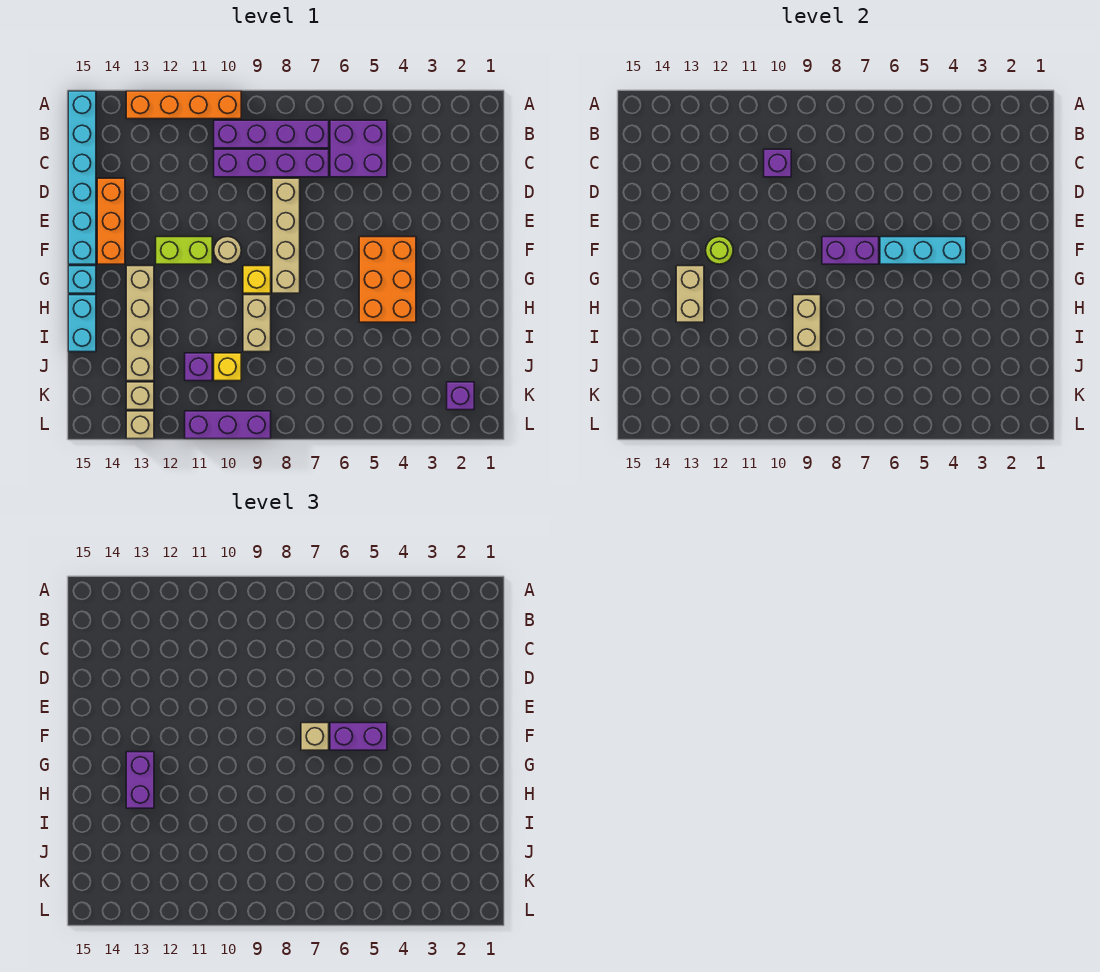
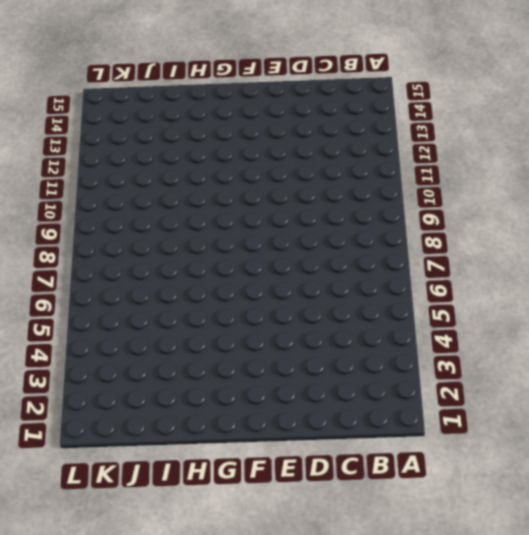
none -> orange 1x4 brick [126,91,241,119]
none -> cyan 1x6 brick [68,91,96,264]
none -> purple 2x2 brick [330,120,387,177]
none -> purple 1x4 brick [214,120,329,148]

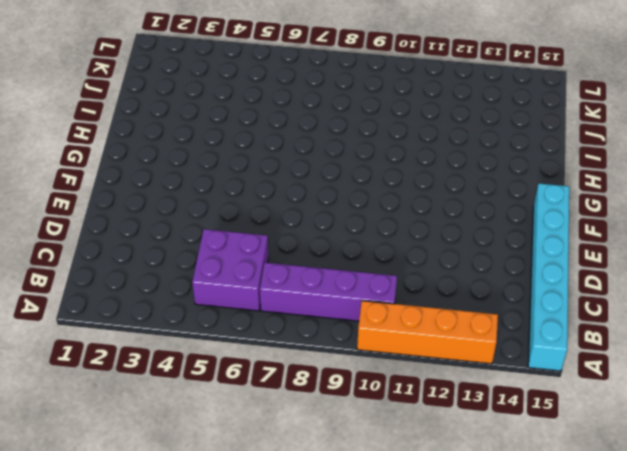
none -> purple 1x4 brick [214,149,329,177]
none -> tan 1x4 brick [272,178,300,293]
none -> orange 1x3 brick [97,178,125,264]
none -> orange 2x3 brick [359,237,416,322]

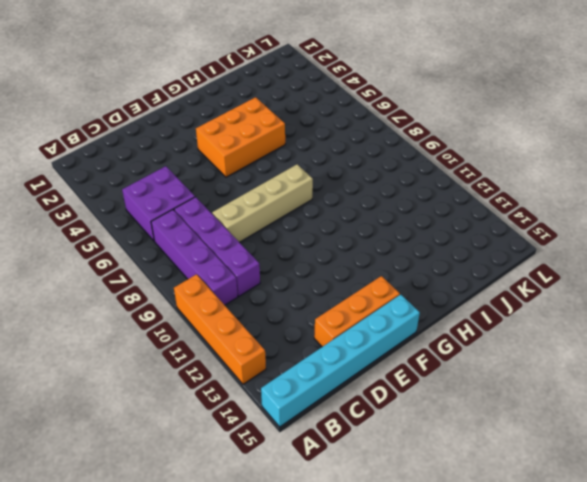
none -> tan 1x1 round brick [214,237,241,264]
none -> lime 1x2 brick [156,237,212,264]
none -> yellow 1x1 brick [243,266,271,293]
none -> tan 1x4 brick [126,266,154,381]

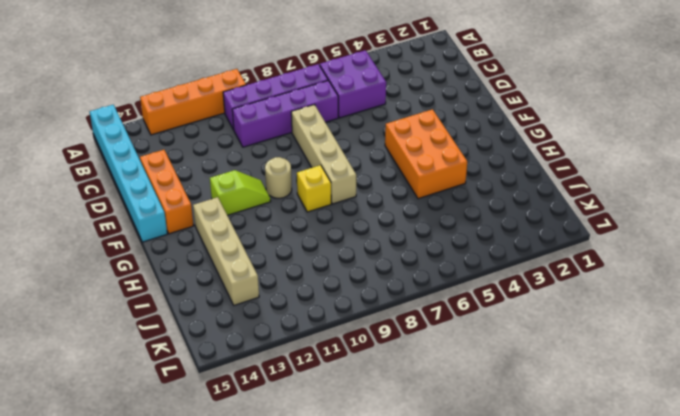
lime 1x2 slope [210,170,271,215] -> lime 1x2 brick [156,237,212,264]
none -> cyan 1x1 brick [68,266,96,293]
none -> tan 1x2 brick [243,295,271,352]
none -> cyan 1x2 brick [68,295,96,352]
none -> yellow 1x1 brick [214,353,241,381]

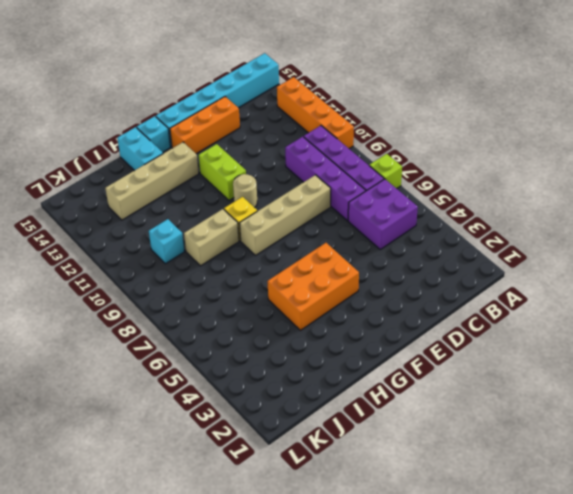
lime 1x1 brick [369,154,402,189] -> none
cyan 1x2 brick [117,127,163,171] -> cyan 1x2 brick turned to [68,295,96,352]
cyan 1x1 brick [149,219,184,264] -> yellow 1x1 brick [214,353,241,381]
none -> purple 1x1 brick [185,353,212,381]
none -> purple 1x1 brick [447,382,474,410]
none -> tan 1x1 brick [126,382,154,410]
none -> purple 1x3 brick [185,411,271,439]

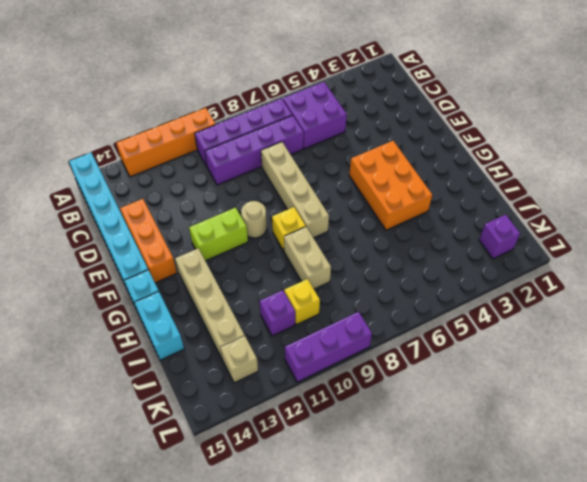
none -> tan 1x1 brick [126,411,154,439]
none -> purple 1x1 brick [764,149,791,177]
none -> cyan 1x3 brick [880,237,966,264]
none -> purple 1x2 brick [822,237,879,264]

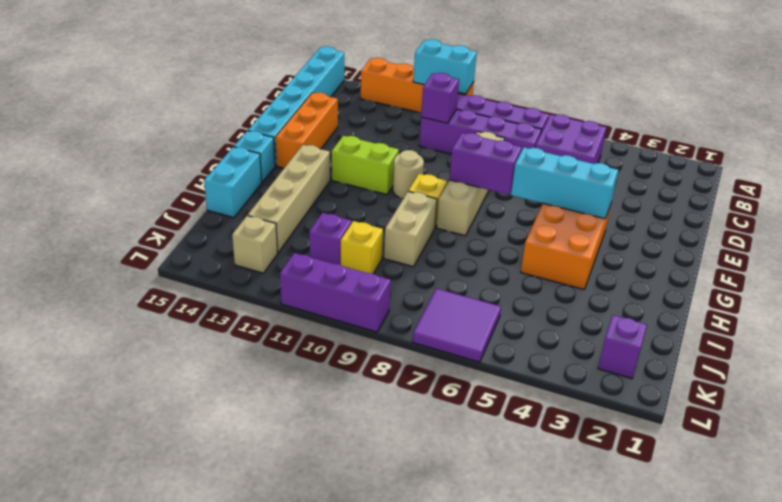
cyan 1x2 brick [413,39,477,94] -> none
purple 2x2 tile [413,288,501,362] -> none
none -> tan 1x1 brick [126,411,154,439]
none -> lime 1x1 round brick [706,237,733,264]
none -> tan 1x2 brick [676,266,704,322]
none -> tan 1x2 brick [793,295,821,352]

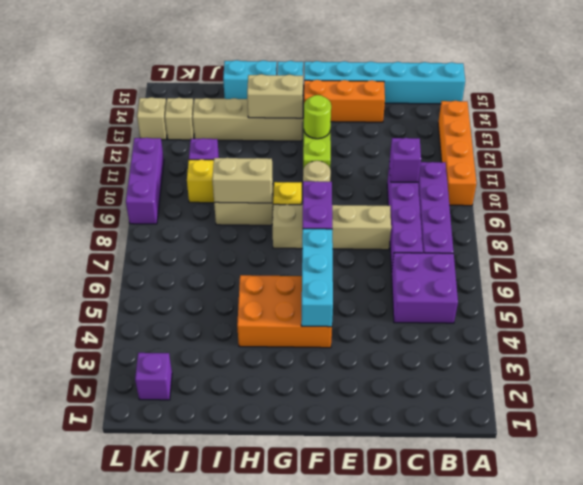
none -> purple 1x2 brick [330,723,387,750]
none -> tan 1x1 brick [301,723,329,750]
none -> purple 1x2 brick [126,752,154,808]

